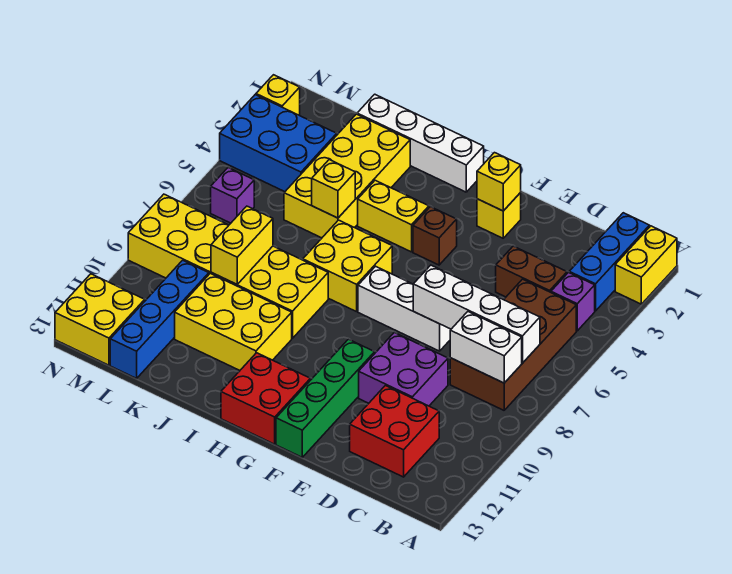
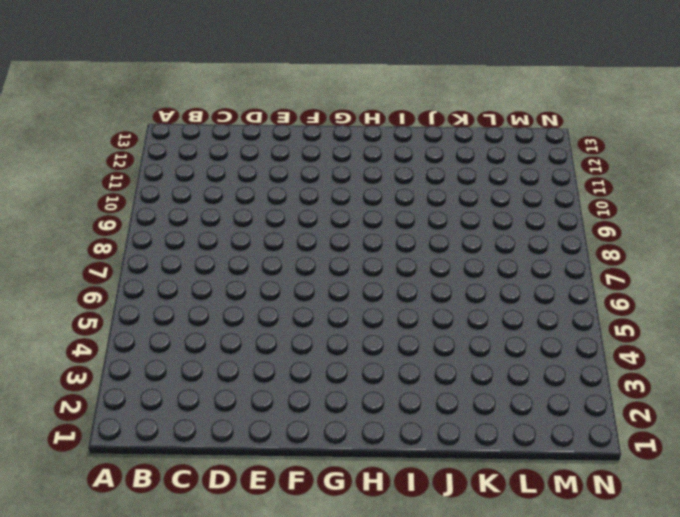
none -> yellow 1x2 brick [615,226,677,304]
none -> blue 1x3 brick [569,213,649,311]
none -> purple 1x1 brick [551,273,595,331]

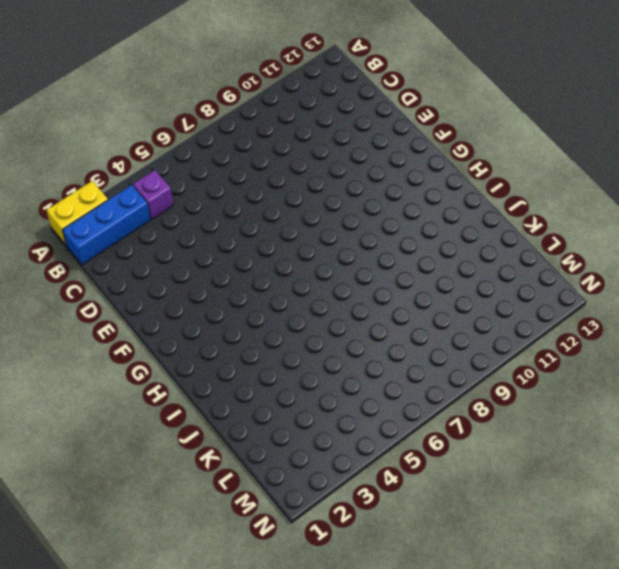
none -> brown 2x4 brick [450,279,576,410]
none -> brown 1x2 brick [496,246,567,297]
none -> red 2x2 brick [350,386,439,477]

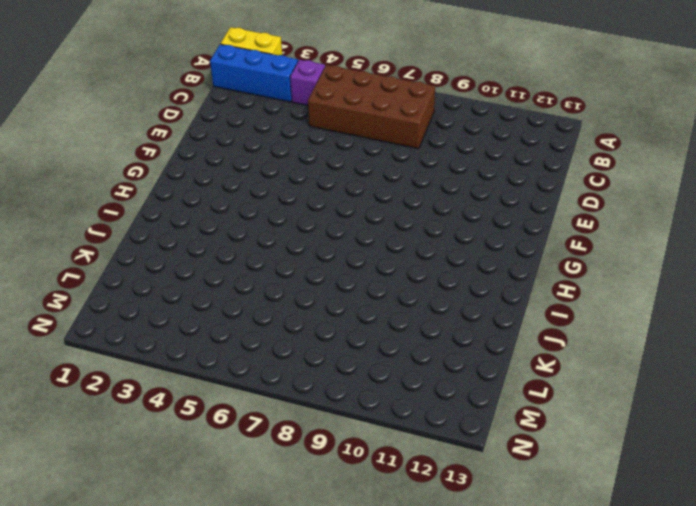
none -> brown 1x2 brick [496,246,567,297]
none -> red 2x2 brick [350,386,439,477]
none -> purple 2x2 brick [359,333,448,406]

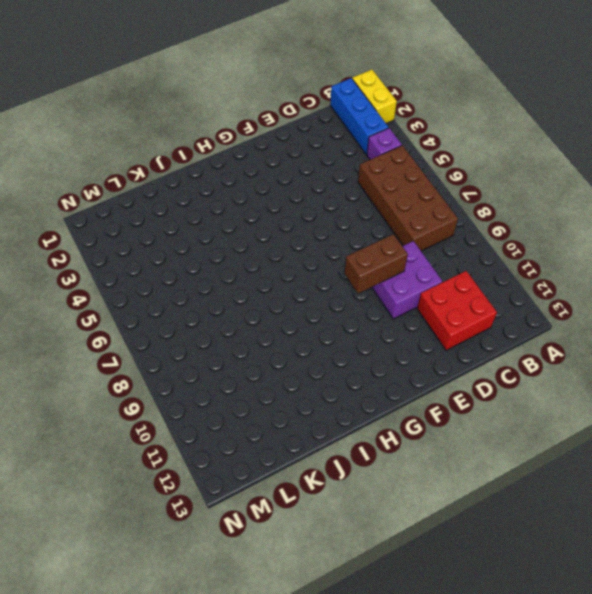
brown 1x2 brick [345,234,408,293] -> brown 1x2 brick moved to [496,246,567,297]
none -> white 1x3 brick [358,266,451,351]
none -> yellow 1x1 brick [477,193,521,238]
none -> green 1x4 brick [276,339,375,457]

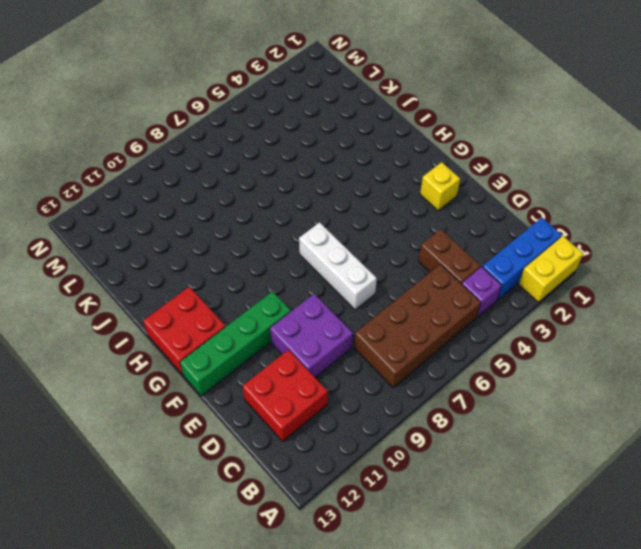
none -> brown 1x1 brick [413,207,457,265]
none -> white 1x4 brick [357,94,484,192]
none -> yellow 1x2 brick [358,180,429,252]

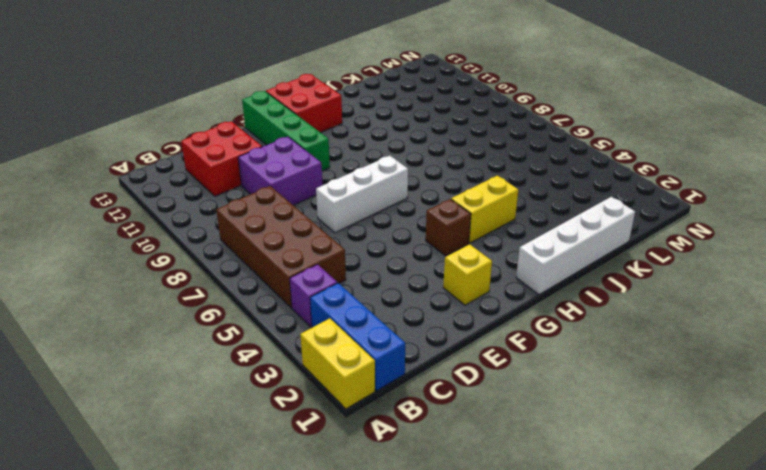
none -> brown 1x2 brick [496,246,567,297]
none -> yellow 2x2 brick [303,220,392,312]
none -> yellow 2x6 brick [128,194,328,338]

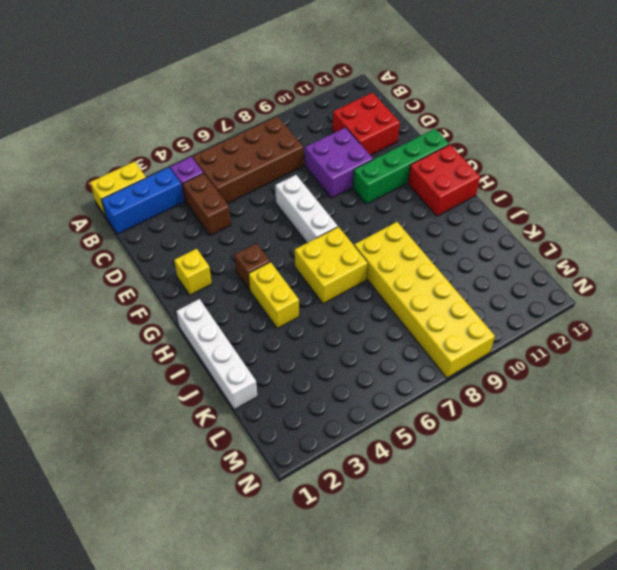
none -> yellow 2x3 brick [175,273,292,370]
none -> yellow 2x4 brick [284,114,410,238]
none -> blue 2x3 brick [220,95,337,192]

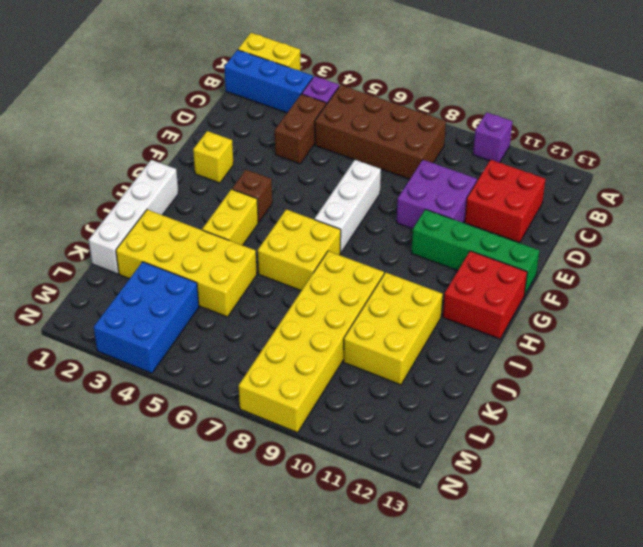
purple 1x1 brick [473,112,512,163] -> purple 1x1 brick moved to [211,168,254,223]
none -> blue 1x4 brick [110,260,209,378]
none -> yellow 2x2 brick [55,274,145,365]
none -> yellow 1x1 brick [256,75,300,115]

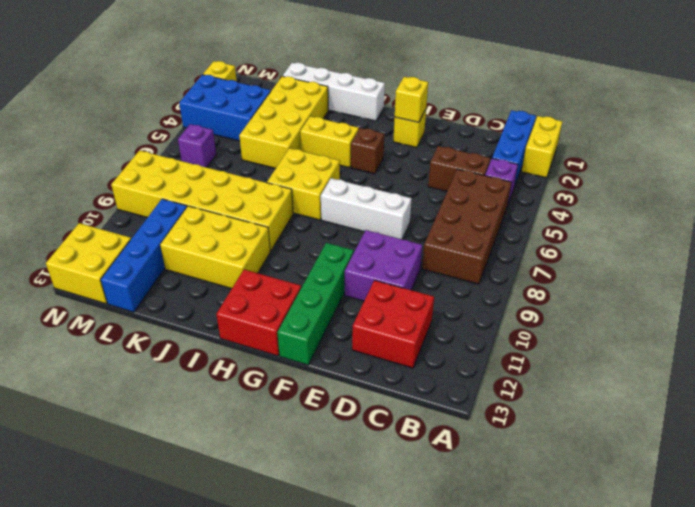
none -> white 1x4 brick [413,265,540,363]
none -> white 1x2 brick [450,312,522,383]
none -> yellow 1x1 brick [312,160,355,218]

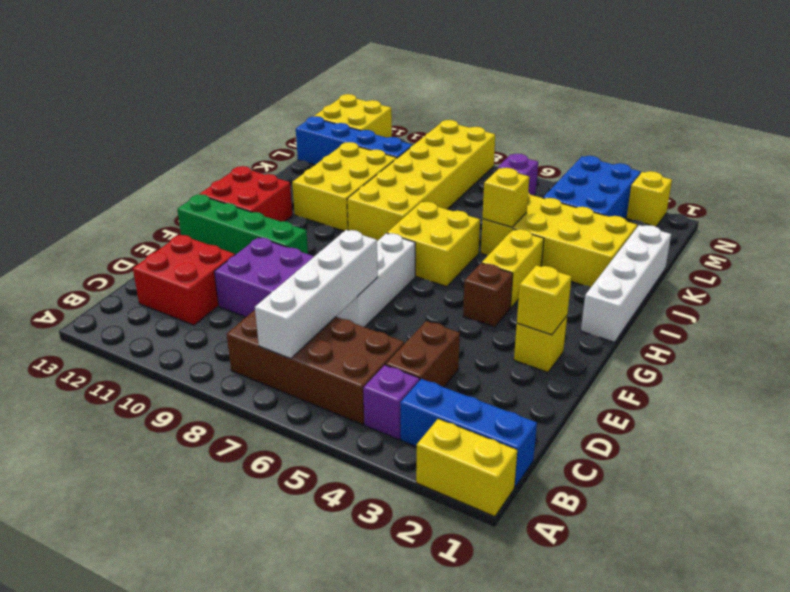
none -> white 1x2 brick [450,312,522,383]
none -> yellow 1x2 brick [211,206,273,284]

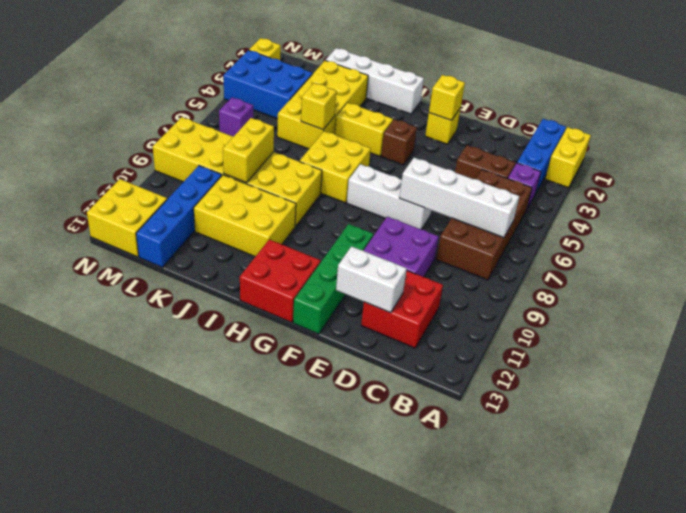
white 1x2 brick [336,246,407,313] -> white 1x2 brick moved to [450,312,522,383]

